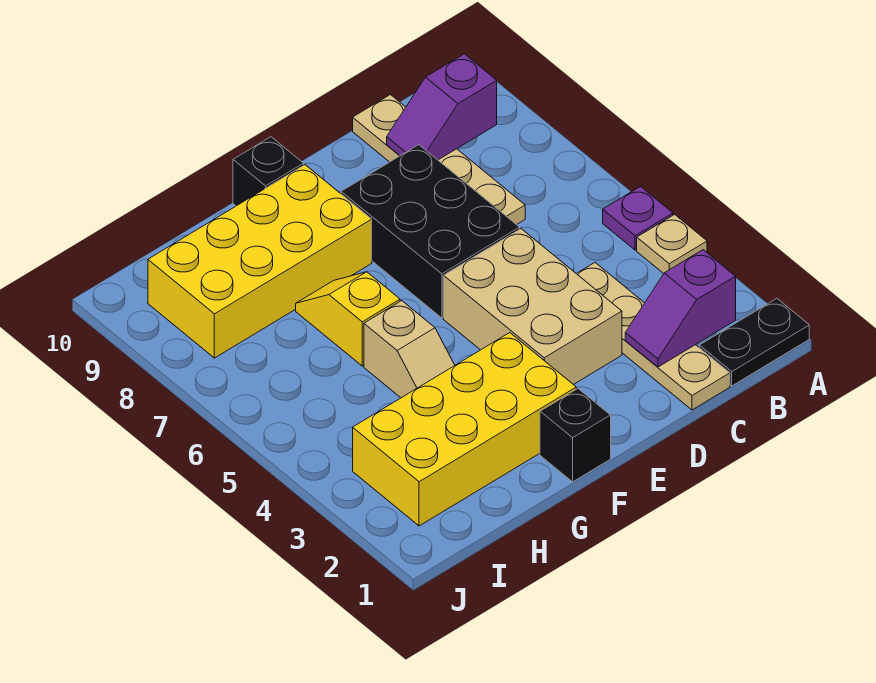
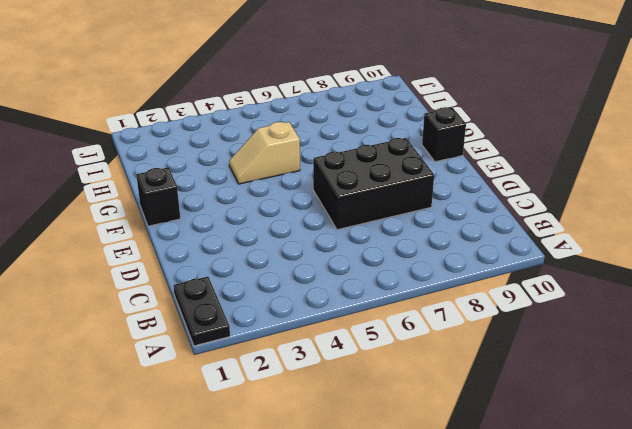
none -> tan 1x1 plate [637,214,707,274]
none -> purple 1x1 plate [603,187,673,250]
none -> tan 1x4 plate [577,263,730,410]

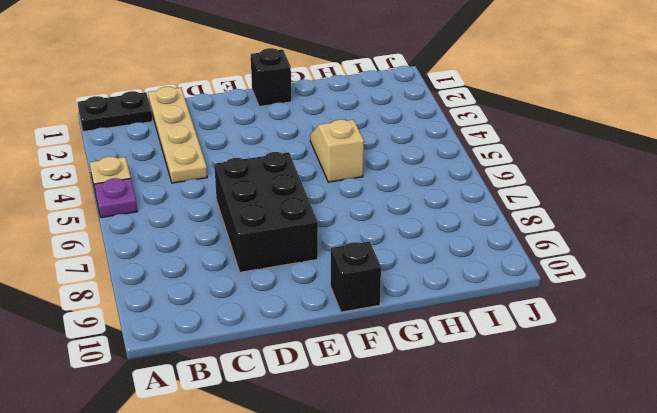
none -> tan 1x4 plate [353,95,525,225]
none -> tan 2x3 brick [443,229,622,385]
none -> yellow 2x4 brick [353,333,576,526]

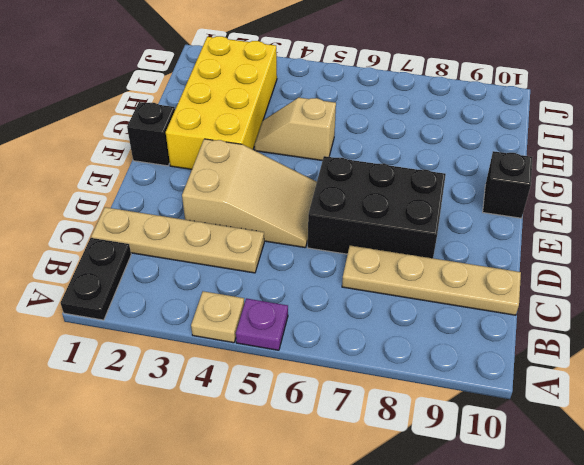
tan 2x3 slope [182,139,317,248] -> tan 2x3 brick [443,229,622,385]
none -> yellow 2x4 brick [148,165,372,358]
none -> yellow 1x2 slope [296,272,400,366]
none -> purple 1x2 slope [625,250,736,367]

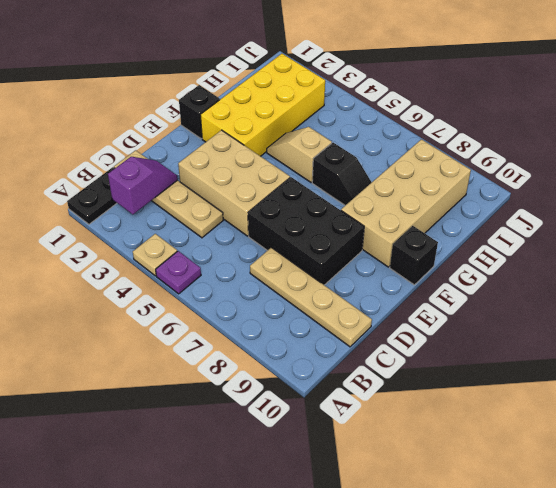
tan 2x4 brick [341,139,471,267] -> yellow 2x4 brick [148,165,372,358]
black 1x2 slope [312,143,372,205] -> yellow 1x2 slope [296,272,400,366]
none -> purple 1x2 slope [387,54,497,160]

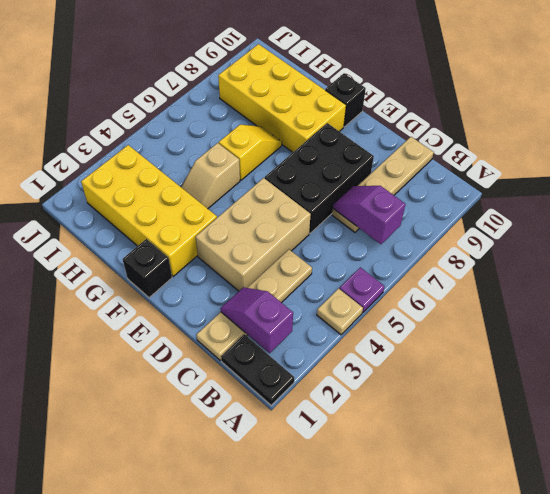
purple 1x2 slope [333,186,406,244] -> purple 1x2 slope moved to [387,54,497,160]

